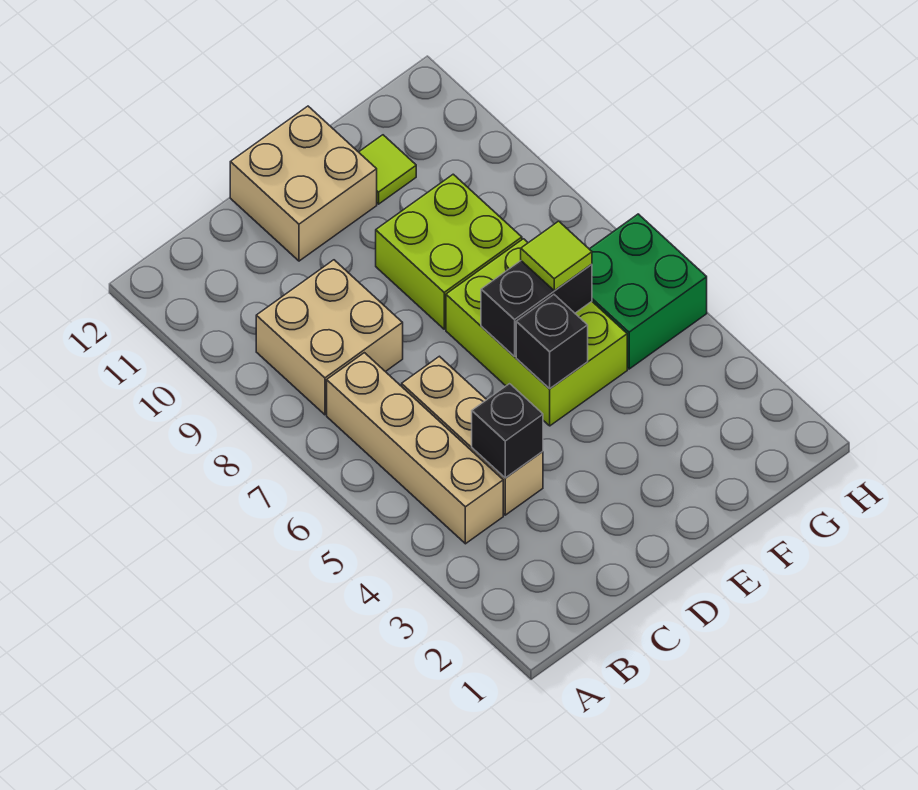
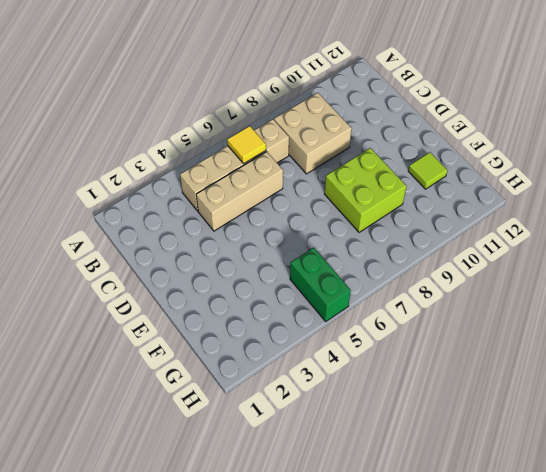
yellow 1x1 tile [227,126,266,163] -> none
green 1x2 brick [290,248,351,321] -> green 2x2 brick [590,214,707,369]
none -> tan 2x2 brick [230,106,377,261]
none -> lime 2x3 brick [446,239,627,426]
none -> black 1x1 brick [472,384,543,478]

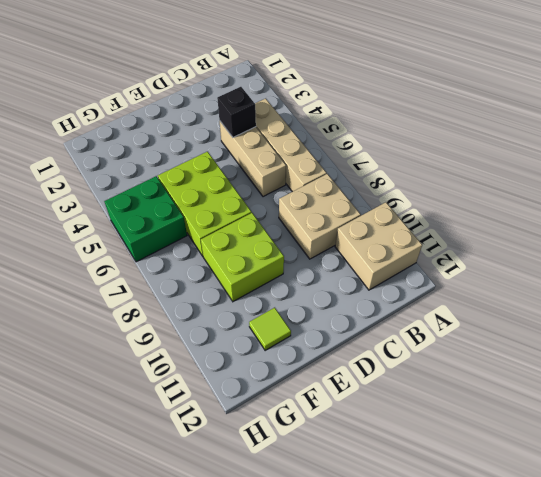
tan 2x2 brick [335,202,422,290] -> tan 2x2 brick moved to [230,106,377,261]
none -> black 1x1 brick [516,295,588,388]
none -> black 1x2 brick [481,261,592,356]
none -> lime 1x1 tile [521,221,592,291]

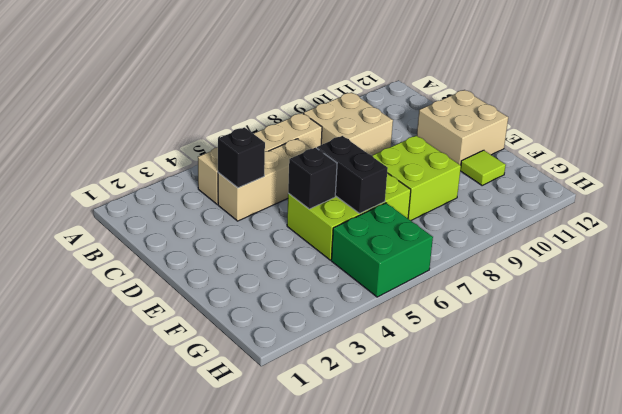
none -> lime 1x1 tile [521,221,592,291]

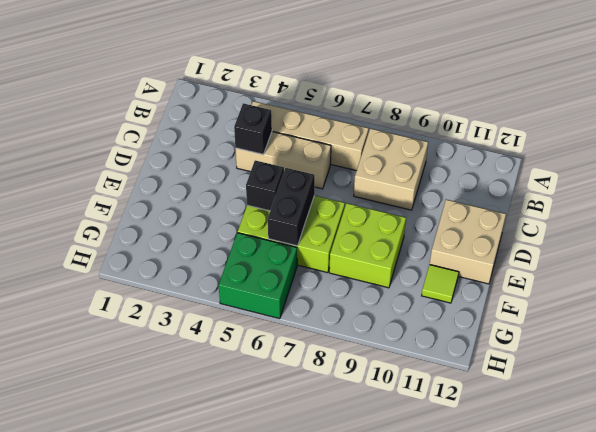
none -> lime 1x1 tile [521,221,592,291]

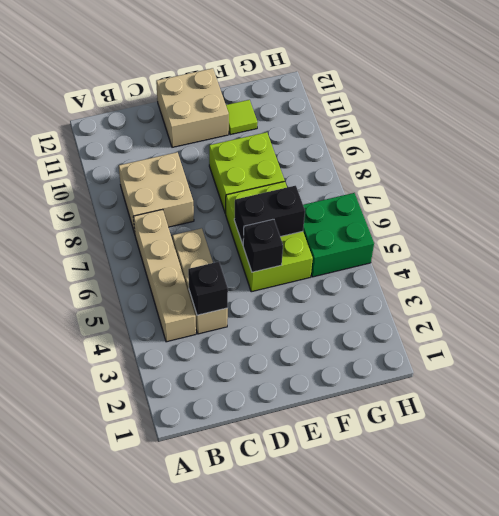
none -> lime 1x1 tile [521,221,592,291]

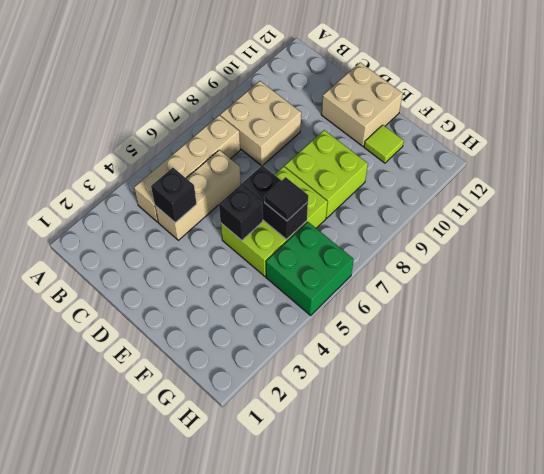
black 1x1 tile [264,177,308,221] -> lime 1x1 tile [521,221,592,291]

